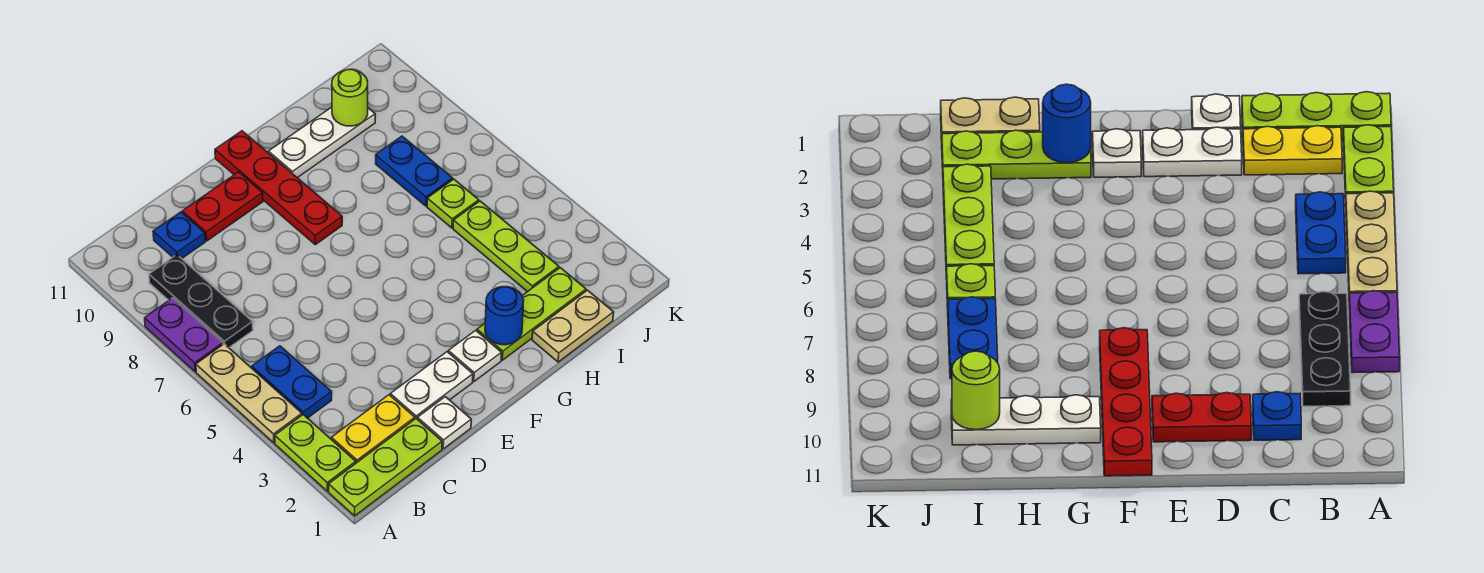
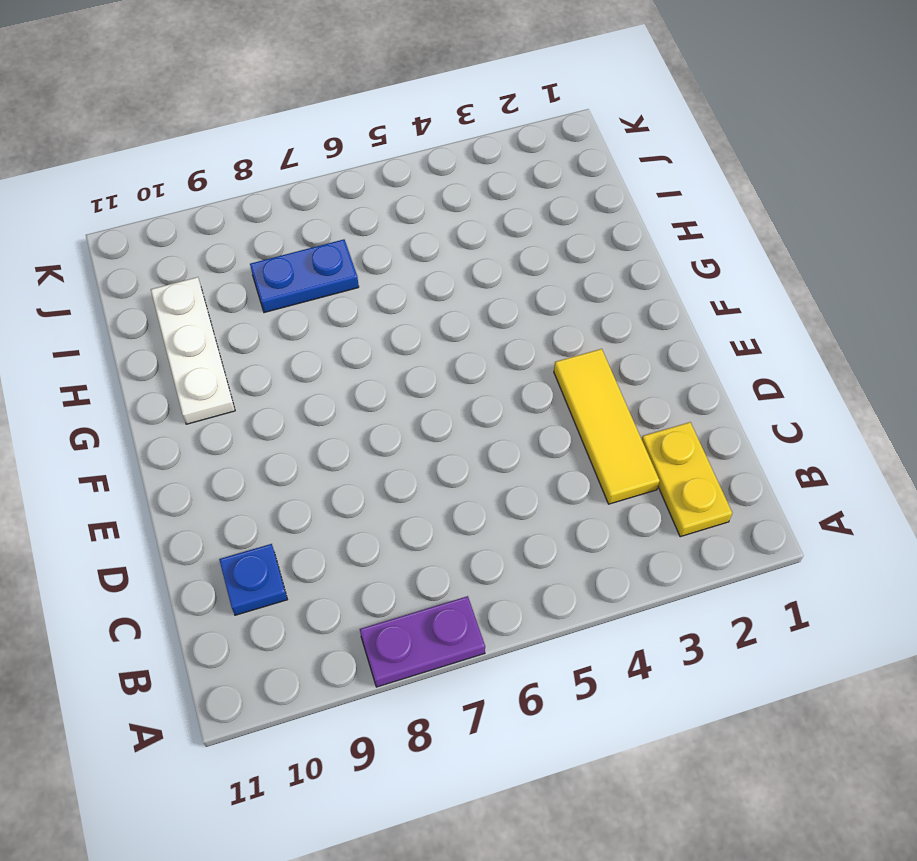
yellow 1x3 tile [554,349,660,504] -> none
none -> lime 1x3 plate [329,419,442,516]
none -> lime 1x2 plate [275,415,356,491]
none -> tan 1x3 plate [196,344,302,443]

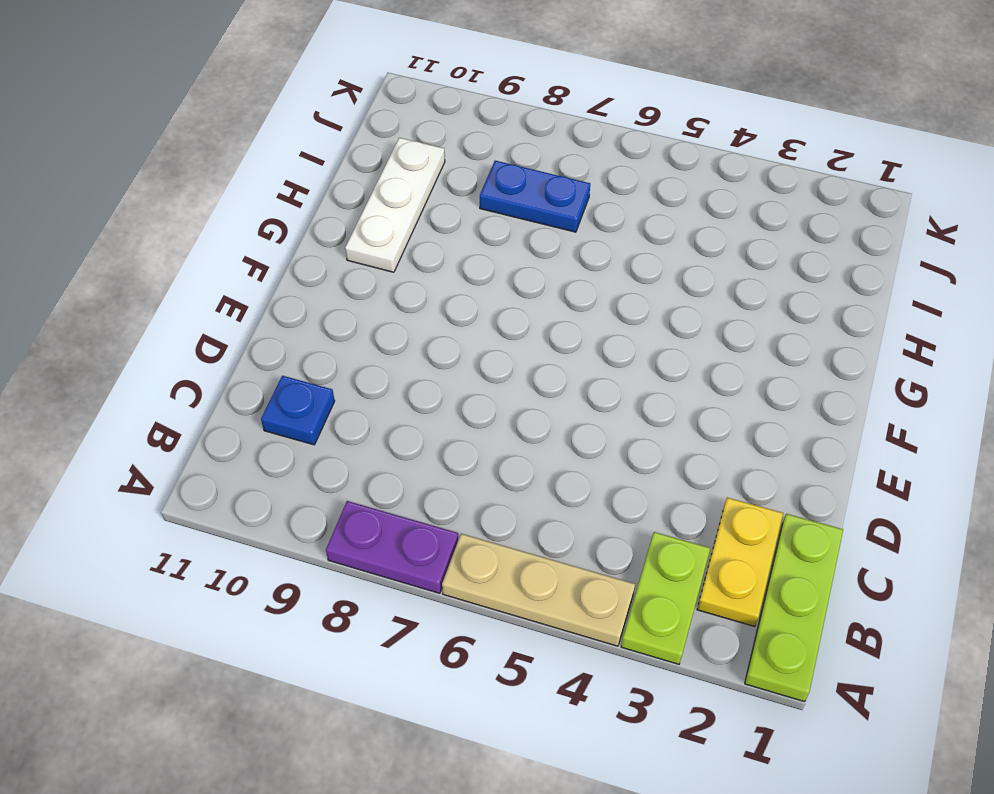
lime 1x2 plate [621,532,710,664] -> lime 1x2 plate turned to [275,415,356,491]
none -> blue 1x2 plate [252,346,332,418]
none -> black 1x3 plate [149,255,253,348]
none -> white 1x1 plate [418,397,471,449]

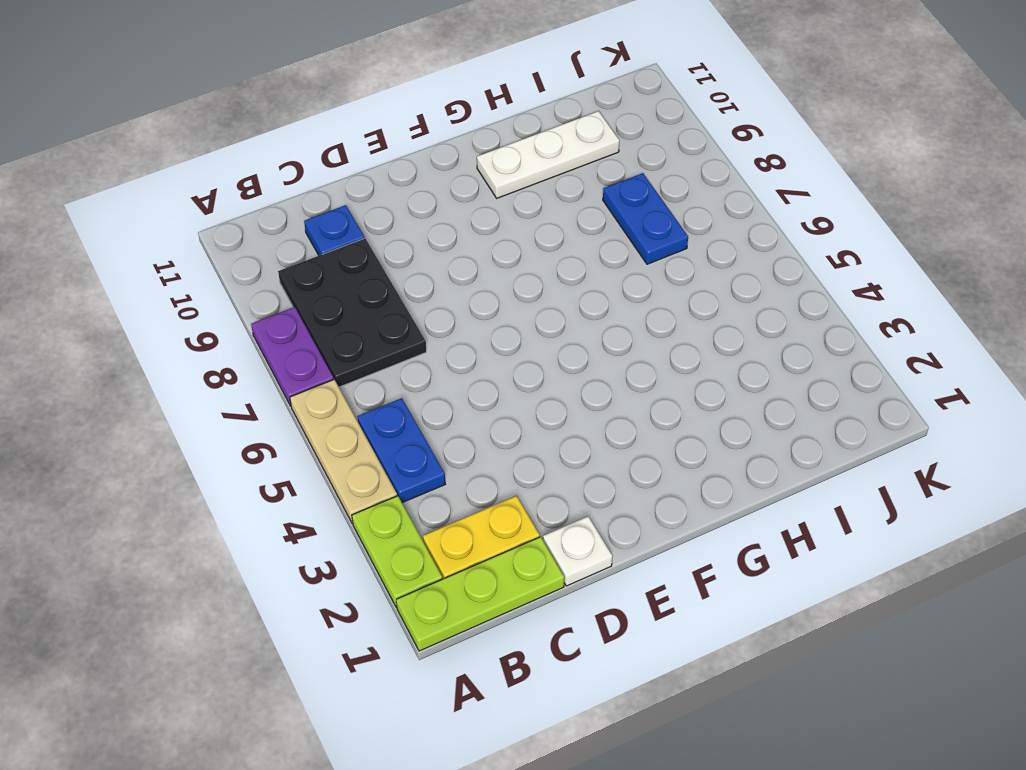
black 2x3 plate [278,238,426,387] -> black 1x3 plate [149,255,253,348]
none -> white 1x2 plate [390,352,473,419]
none -> red 1x2 plate [182,172,263,241]
none -> white 1x1 plate [448,330,502,381]

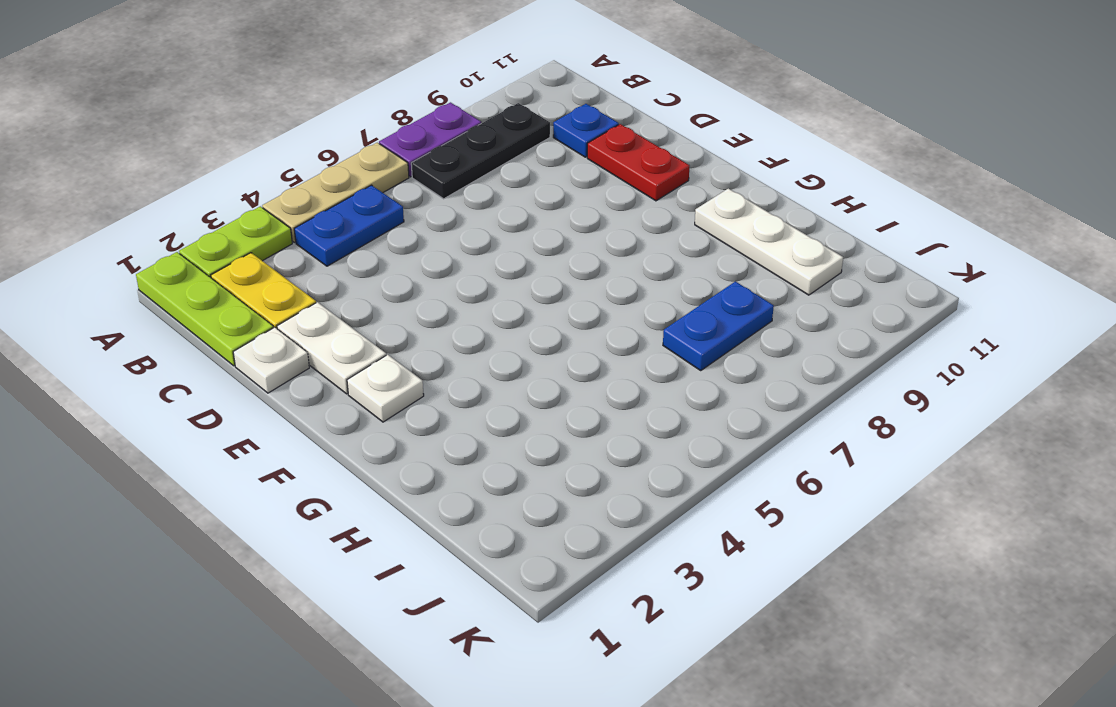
none -> red 1x4 plate [215,131,342,245]
none -> lime 1x3 plate [477,268,586,360]
none -> tan 1x2 plate [532,290,614,362]

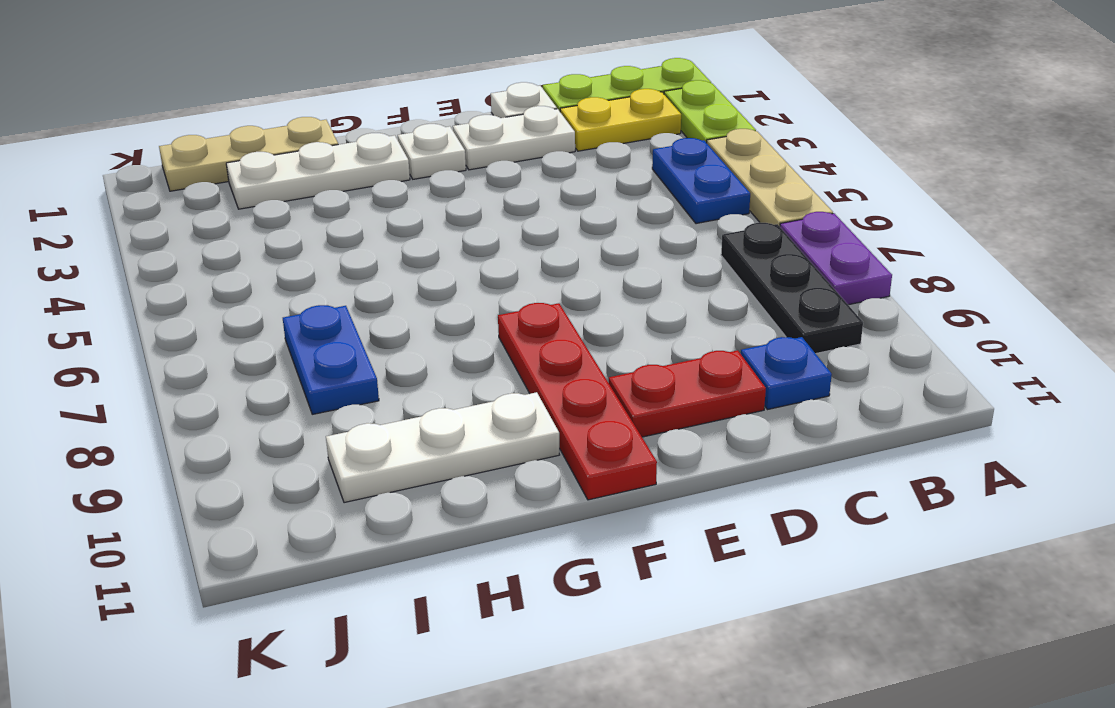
white 1x3 plate [226,133,410,209] -> lime 1x3 plate [477,268,586,360]
tan 1x3 plate [159,117,338,191] -> tan 1x2 plate [532,290,614,362]
none -> lime 1x3 plate [453,201,559,292]
none -> lime 1x1 plate [427,179,479,228]
none -> blue 1x1 round brick [485,287,524,345]

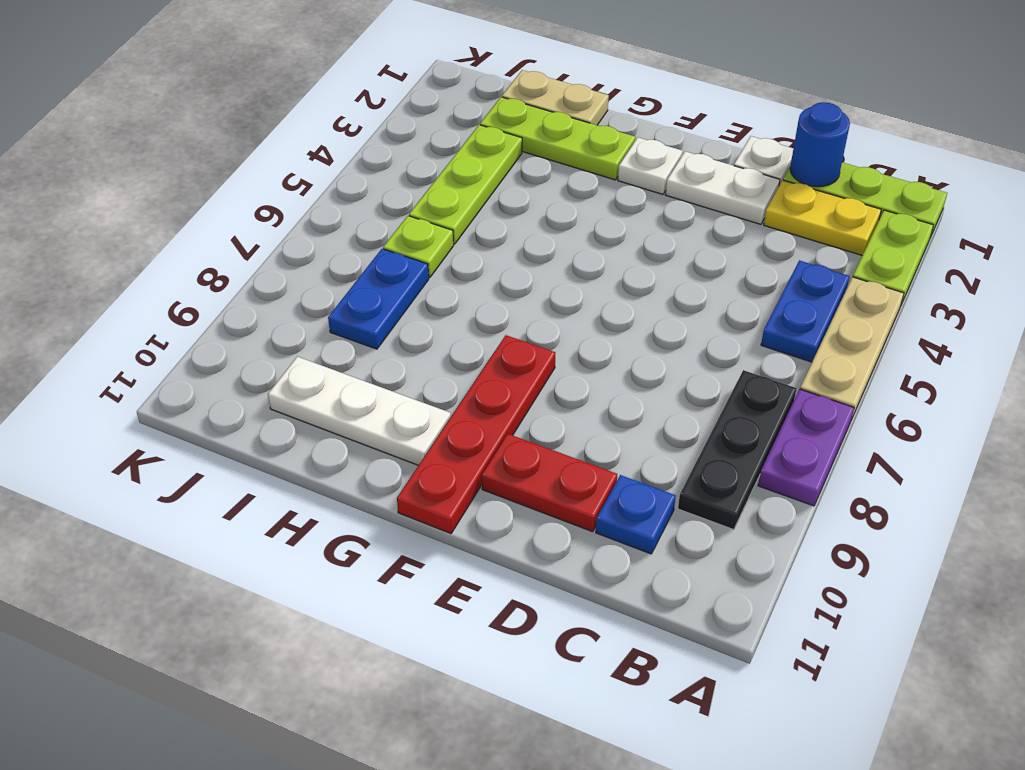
blue 1x1 round brick [790,102,850,187] -> blue 1x1 round brick moved to [485,287,524,345]
none -> lime 1x1 round brick [332,70,368,126]

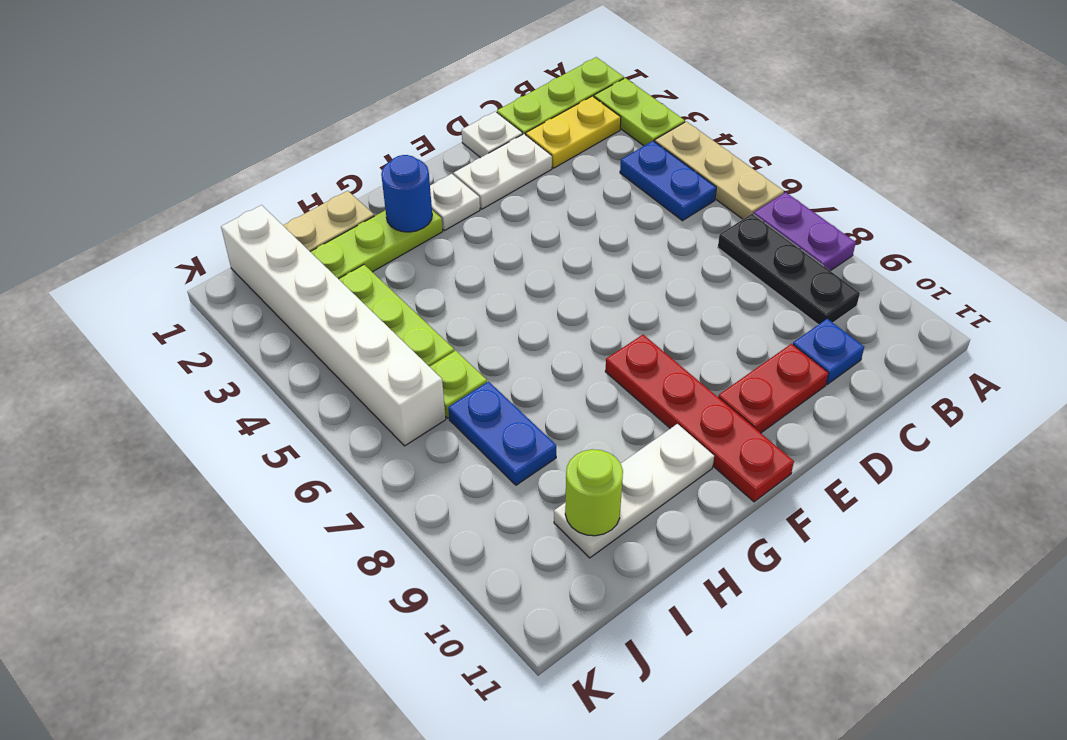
white 1x6 brick [221,205,446,446] -> none

